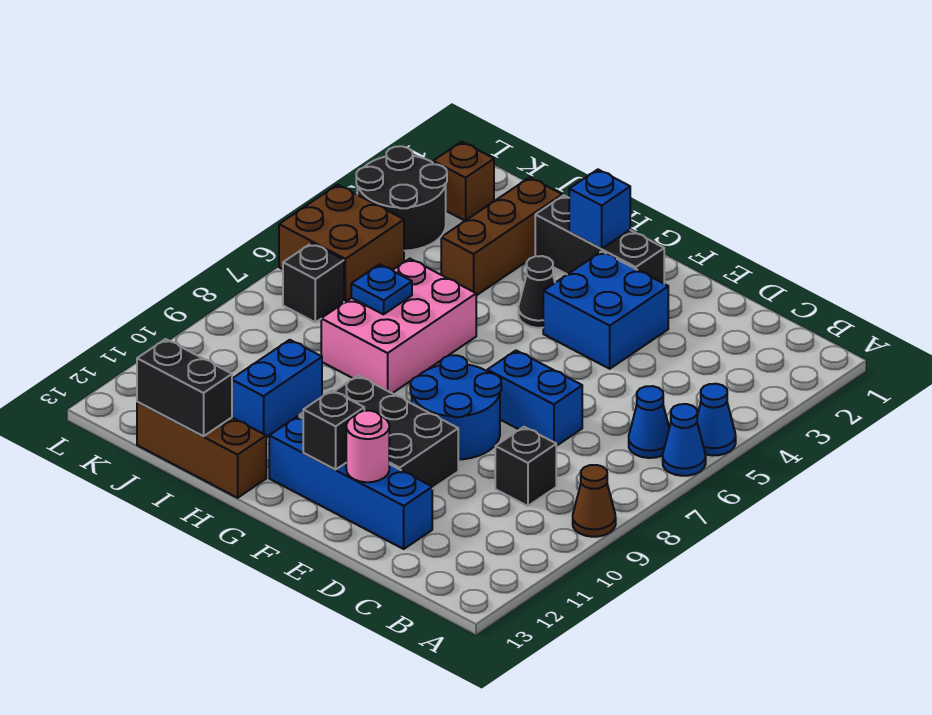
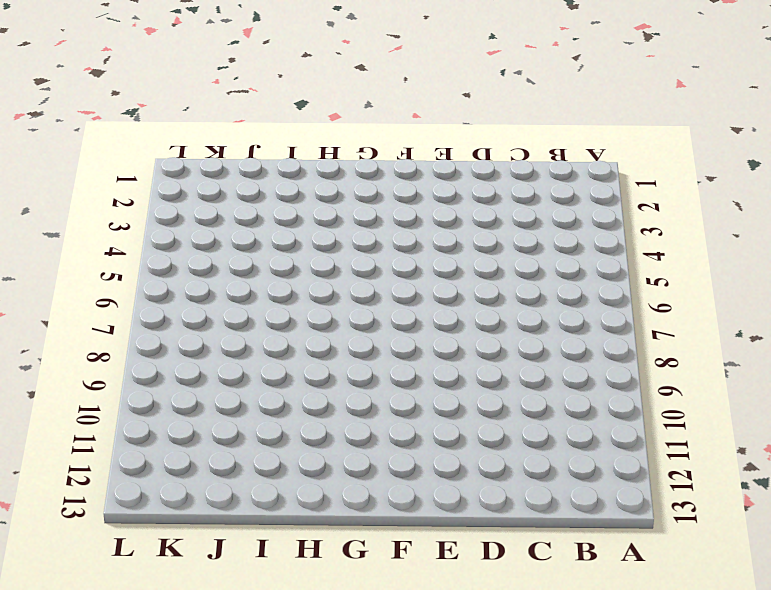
none -> blue 1x1 cone [697,384,736,456]
none -> blue 1x1 cone [663,404,706,476]
none -> brown 1x1 cone [573,465,616,537]

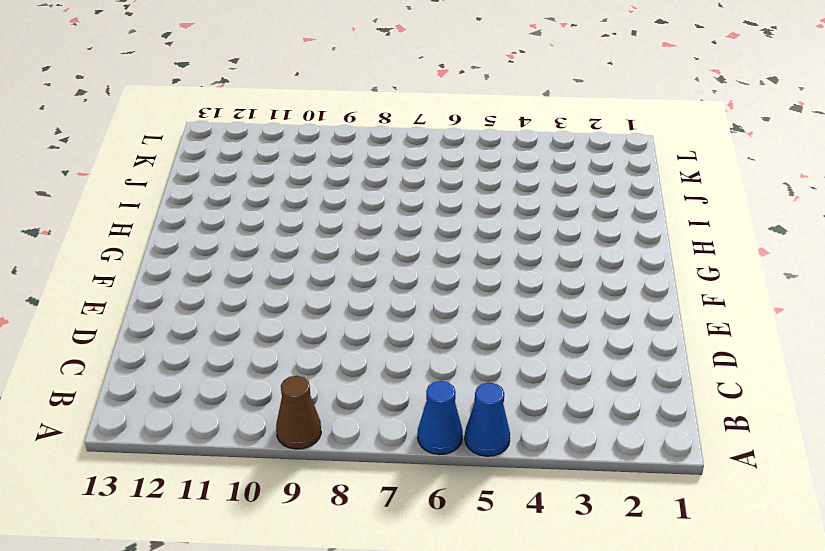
none -> blue 1x1 cone [629,386,669,458]
none -> black 1x1 brick [495,427,556,506]
none -> blue 1x2 brick [487,351,582,446]

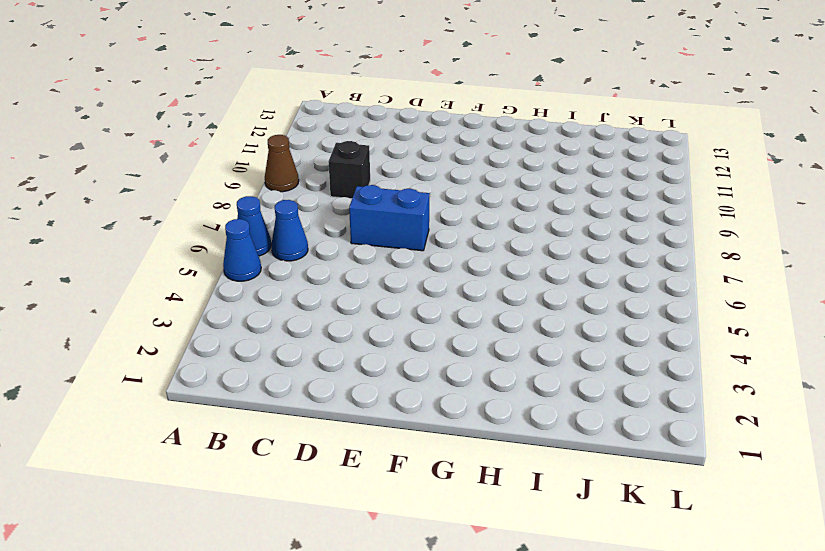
none -> blue 1x4 brick [269,416,432,549]
none -> blue 2x2 brick [543,251,668,369]
none -> blue 2x2 round brick [410,355,501,460]

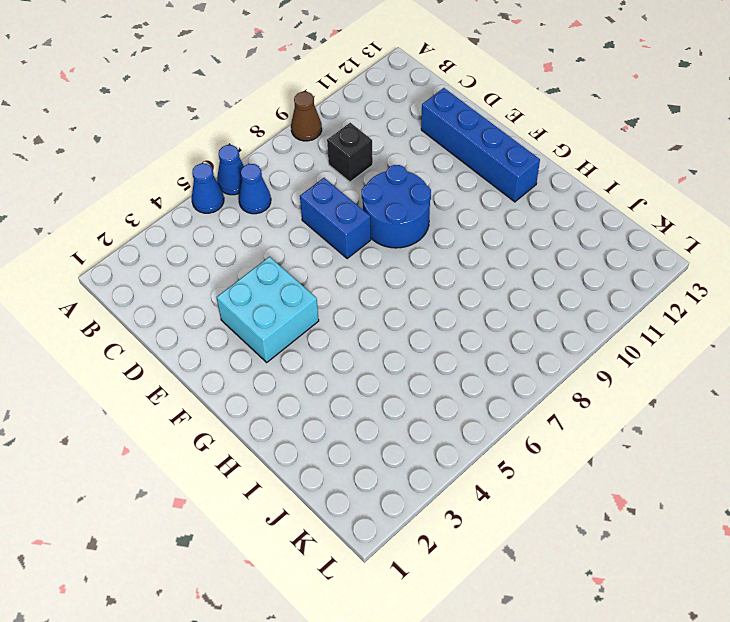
cyan 2x2 brick [217,257,319,362] -> blue 2x2 brick [543,251,668,369]
none -> black 2x3 brick [299,376,458,489]
none -> black 1x3 brick [535,195,664,284]
none -> black 1x1 cone [518,256,555,328]

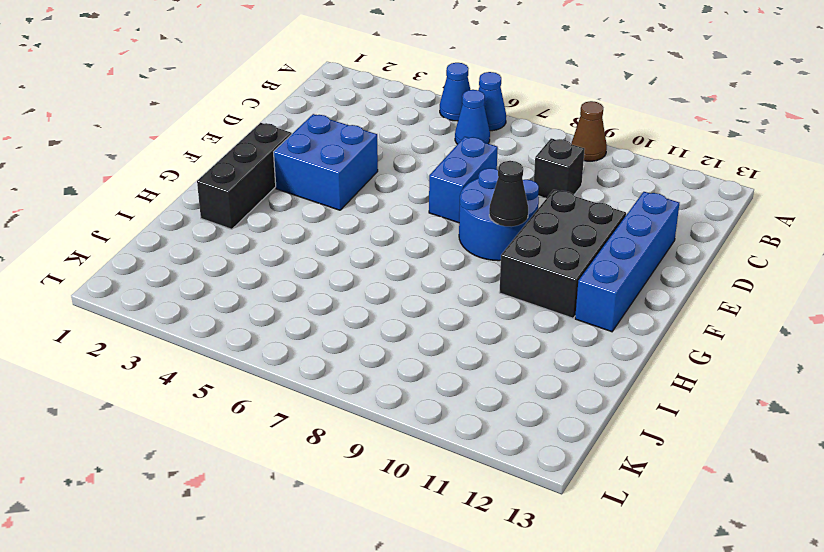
black 1x1 cone [489,161,528,227] -> black 1x1 cone moved to [518,256,555,328]
none -> pink 2x3 brick [321,259,476,393]
none -> brown 1x3 brick [137,402,266,498]
none -> brown 1x3 brick [441,177,562,296]

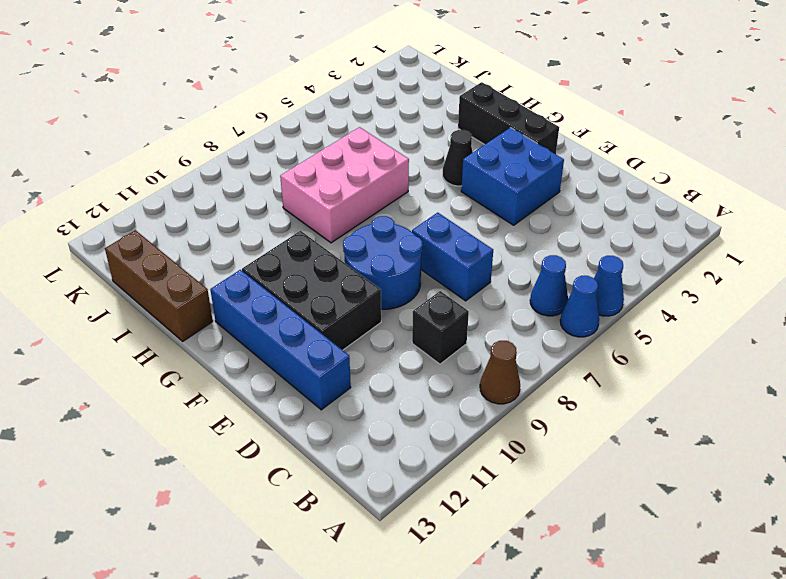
none -> brown 1x3 brick [441,177,562,296]
none -> blue 1x2 brick [232,340,322,438]
none -> brown 1x1 brick [433,142,494,221]

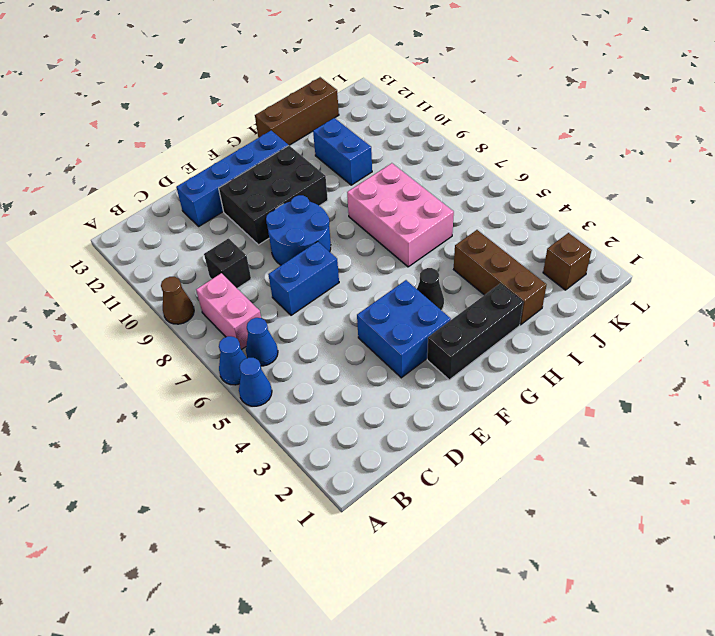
pink 1x2 brick [196,273,261,349] -> none
none -> black 2x2 round brick [356,146,447,251]
none -> brown 2x2 brick [279,185,404,302]
none -> black 1x1 brick [283,243,344,322]

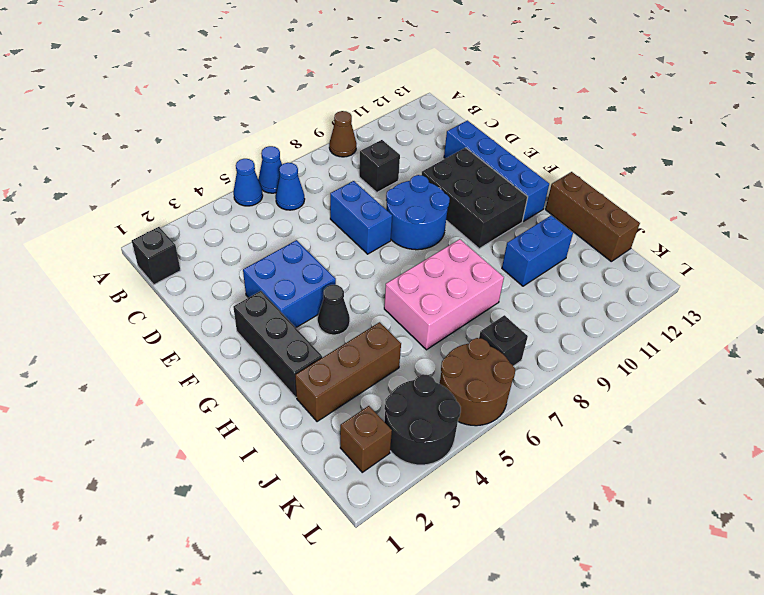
black 1x1 brick [132,227,181,285] -> black 1x1 brick moved to [303,390,364,470]
brown 2x2 round brick [440,338,515,426] -> brown 2x2 brick [279,185,404,302]
none -> pink 1x1 round brick [346,411,389,482]
none -> blue 1x1 brick [569,170,630,249]
none -> blue 1x1 plate [351,264,412,314]

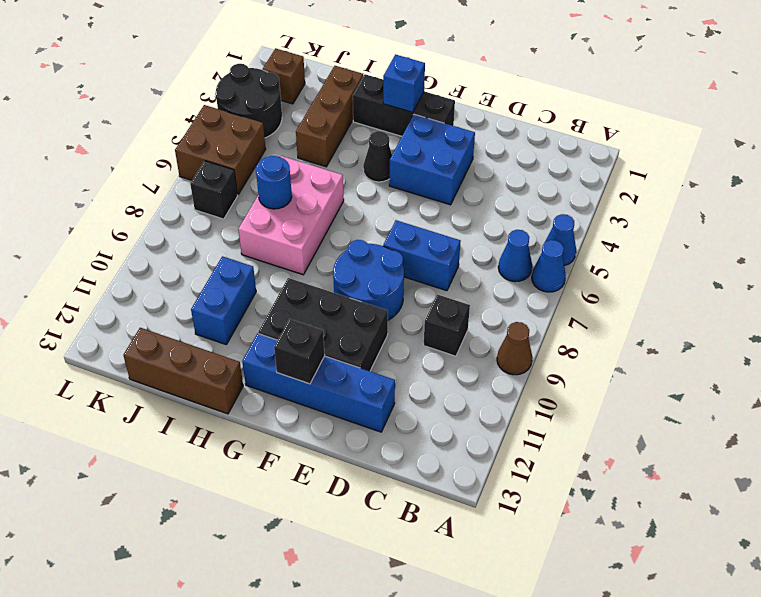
blue 1x1 round brick [256,156,292,209] -> blue 1x1 plate [351,264,412,314]
none -> pink 1x1 round brick [346,411,389,482]
none -> black 1x2 brick [137,339,232,436]

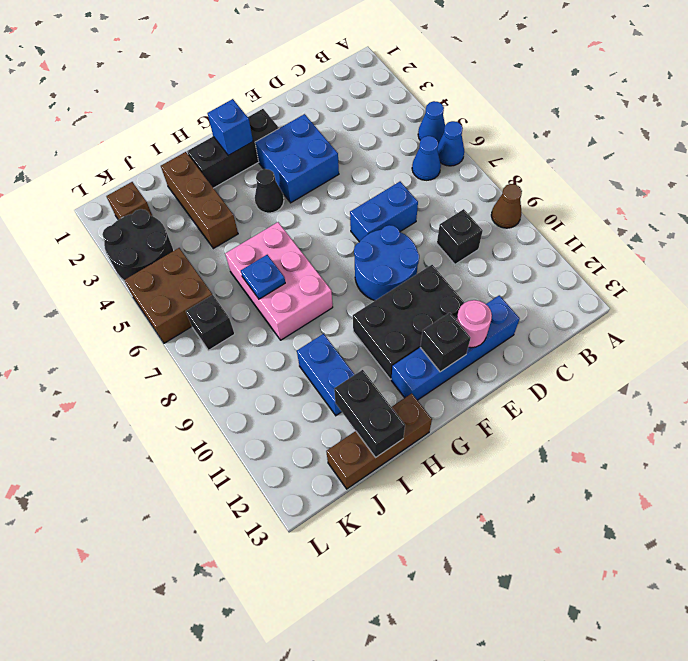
black 1x2 brick [334,370,405,457] -> black 1x2 brick turned to [137,339,232,436]

